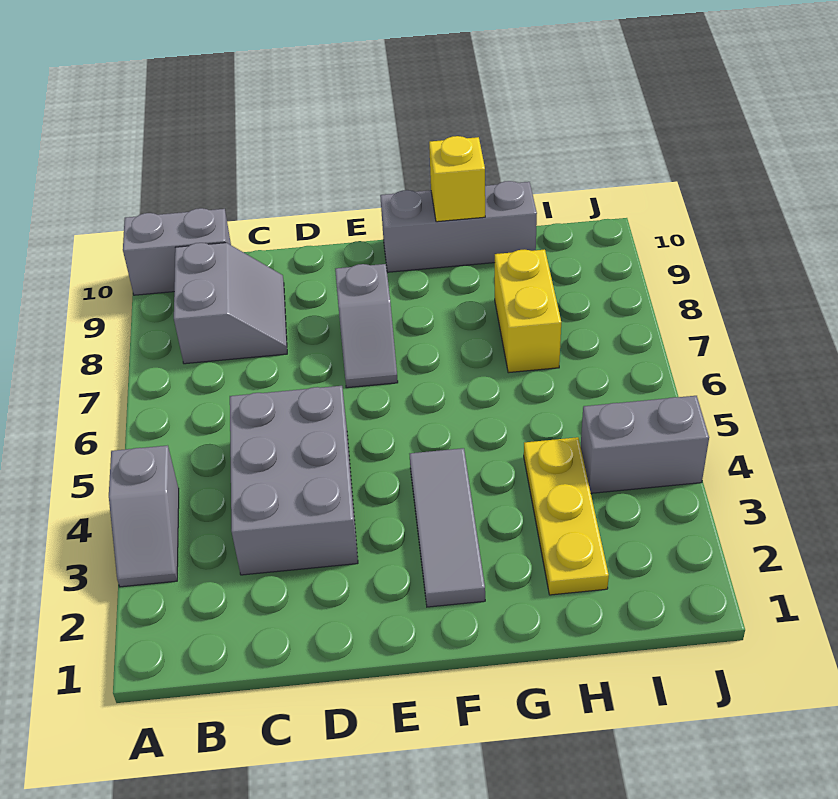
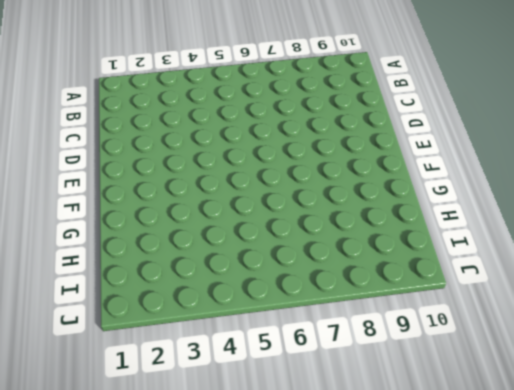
none -> grey 1x2 slope [109,445,179,587]
none -> grey 1x2 brick [123,208,231,295]

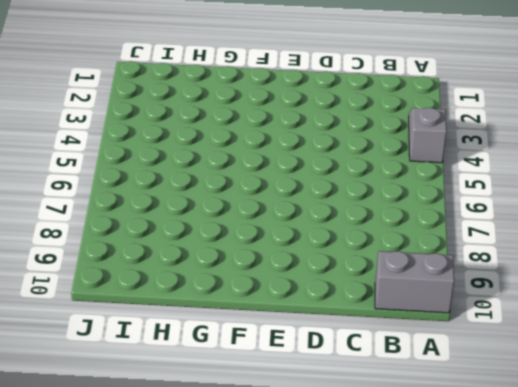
none -> grey 2x2 slope [174,243,287,364]
none -> grey 2x3 brick [230,386,358,575]

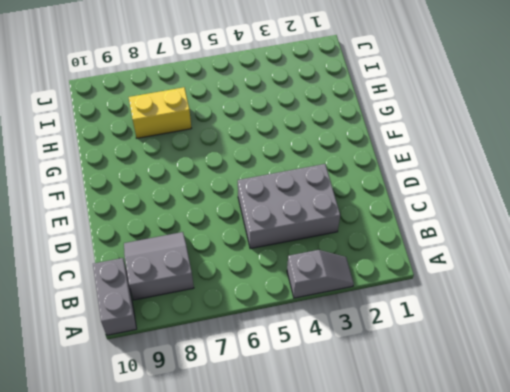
none -> grey 1x2 slope [335,264,398,388]
none -> grey 1x3 tile [410,448,485,607]

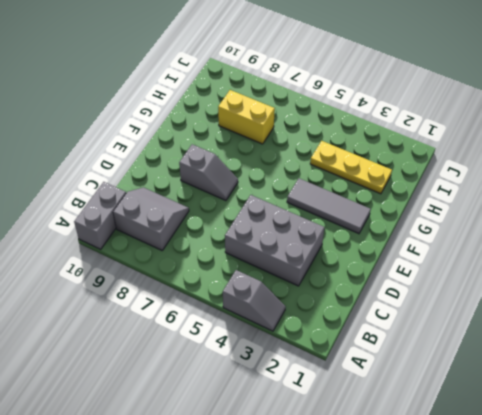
none -> grey 1x3 brick [380,181,537,272]
none -> grey 1x2 brick [581,396,709,493]

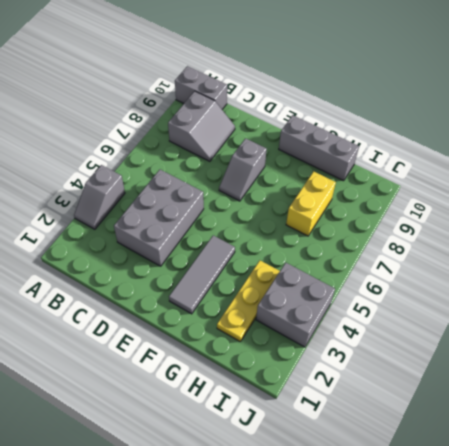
grey 2x2 brick [256,263,335,347] -> grey 1x2 brick [581,396,709,493]
none -> yellow 1x1 brick [429,136,485,222]

